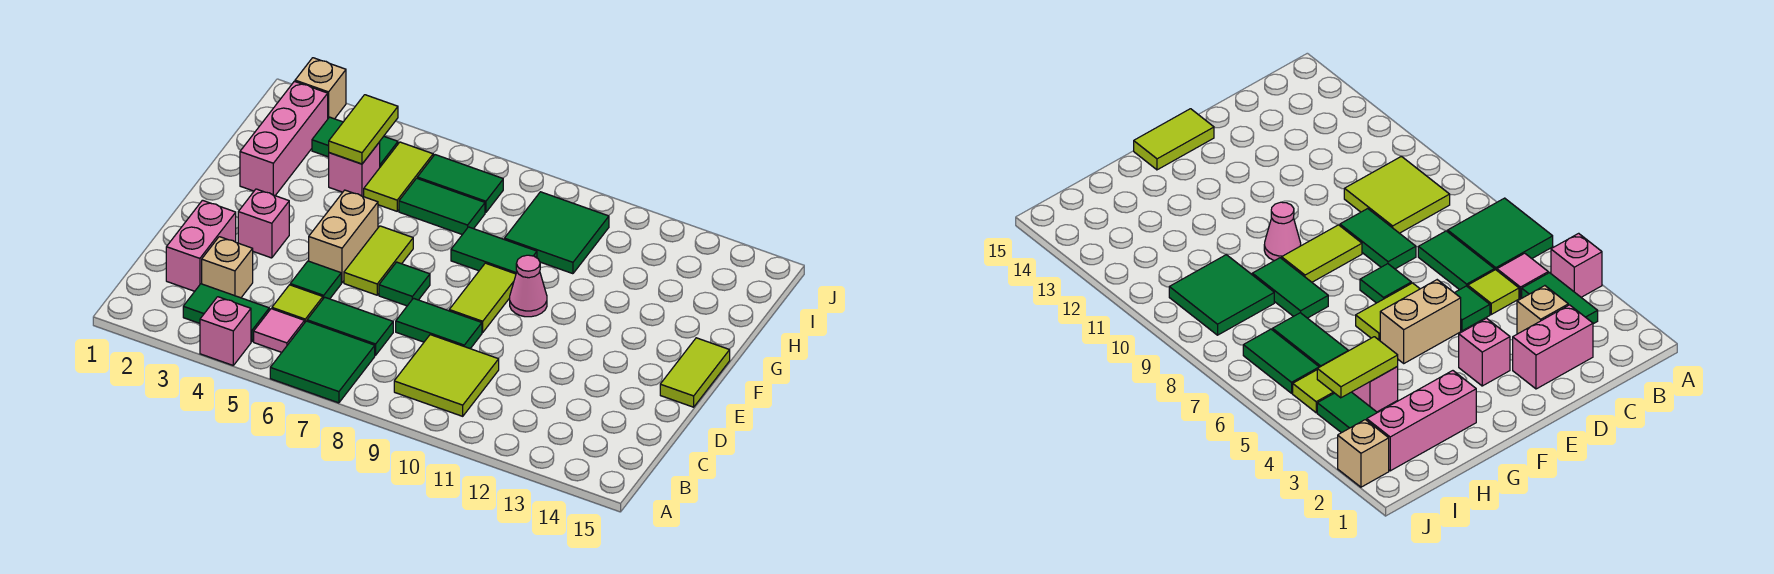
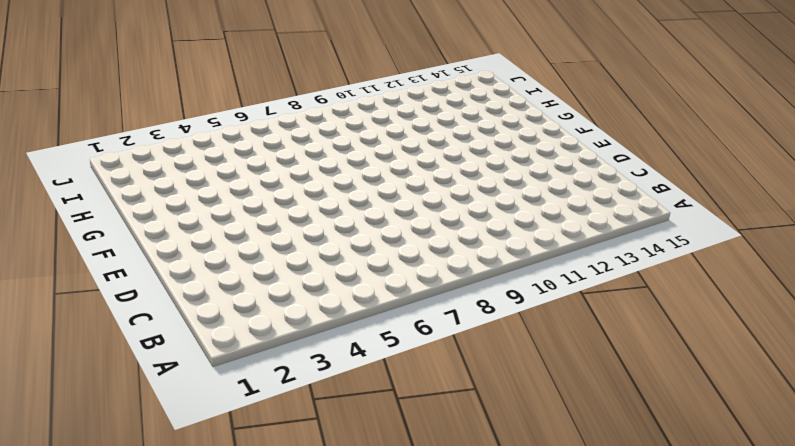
none -> pink 1x1 brick [200,297,251,365]
none -> green 2x2 tile [270,321,375,403]
none -> green 1x2 tile [183,284,269,342]

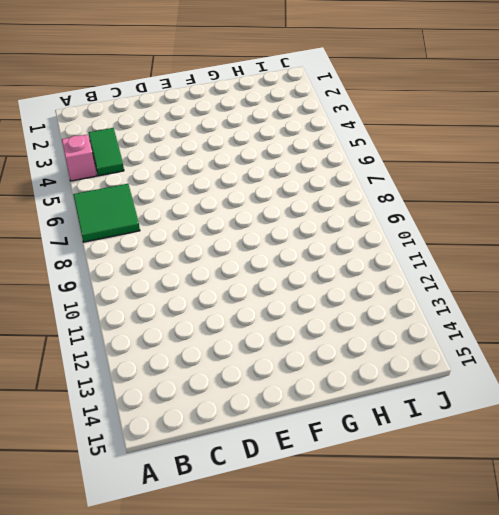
none -> pink 1x1 tile [254,309,305,352]
none -> lime 2x2 tile [394,335,499,416]
none -> pink 1x2 brick [166,200,236,291]

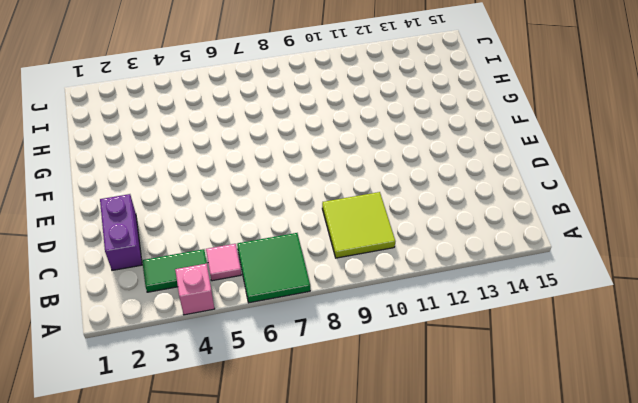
purple 1x2 brick [100,194,142,270] -> pink 1x2 brick [166,200,236,291]
none -> tan 1x1 brick [202,237,253,298]
none -> lime 1x1 tile [272,285,323,322]
none -> green 1x2 tile [307,297,393,355]

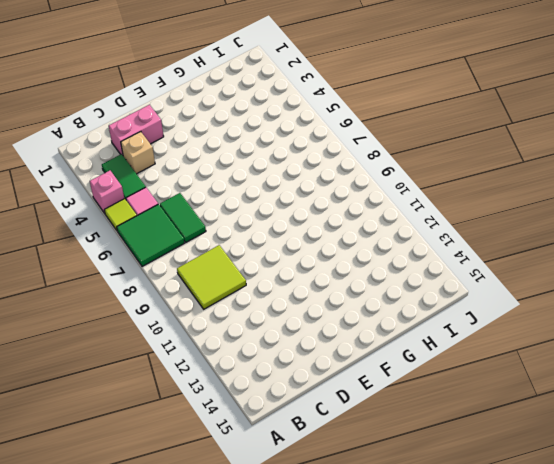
lime 1x1 tile [104,199,137,230] -> lime 1x1 tile moved to [272,285,323,322]
none -> green 1x1 tile [290,261,341,299]
none -> green 1x2 tile [396,298,482,349]
none -> pink 1x1 brick [238,189,289,258]

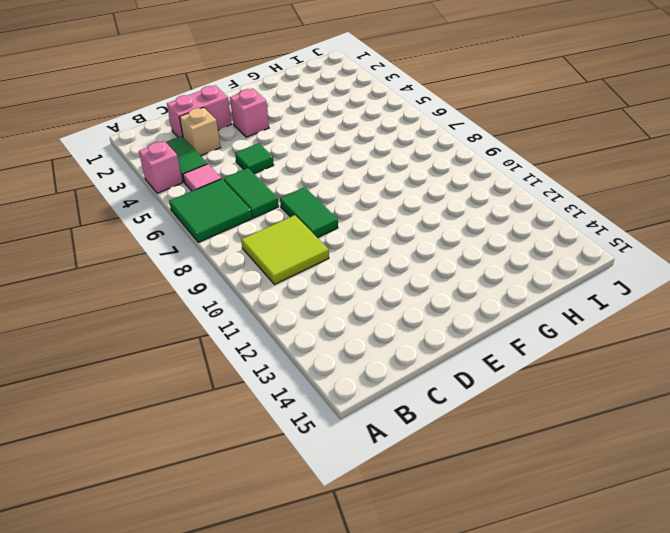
none -> lime 1x1 tile [272,285,323,322]
none -> tan 1x2 brick [309,190,378,283]
none -> lime 1x2 tile [344,226,413,295]

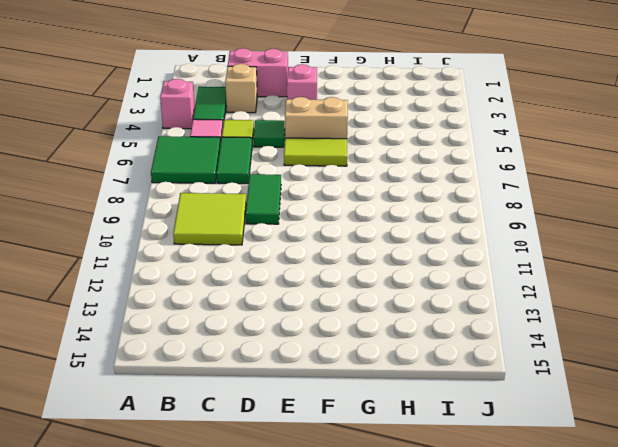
none -> green 1x1 tile [379,262,430,306]
none -> lime 1x2 tile [449,263,516,333]
none -> lime 1x2 tile [660,338,730,407]

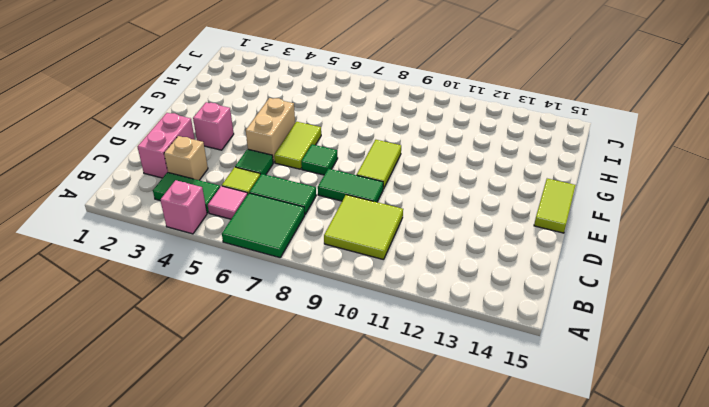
none -> pink 1x1 cone [510,255,547,317]
none -> pink 1x3 brick [240,81,328,195]
none -> green 1x2 tile [451,227,537,274]

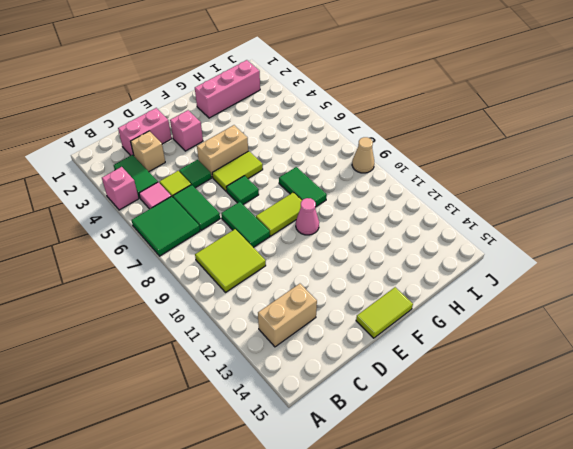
tan 1x2 brick [258,284,317,347] -> none
tan 1x1 cone [352,137,374,173] -> none
none -> pink 1x1 brick [329,142,380,197]
none -> lime 1x2 tile [364,142,433,211]
none -> green 1x2 tile [399,178,485,235]

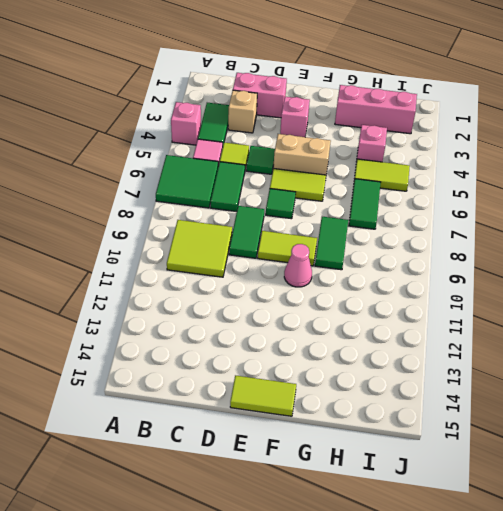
none -> green 2x2 tile [504,192,609,274]
none -> green 1x2 tile [312,117,398,167]
none -> green 1x2 tile [417,155,503,213]

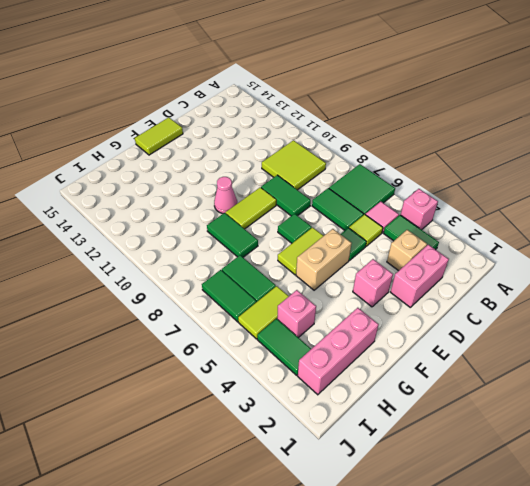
none -> green 2x2 tile [504,192,609,274]
none -> tan 1x1 brick [295,58,346,119]
none -> lime 1x2 tile [329,95,398,164]

